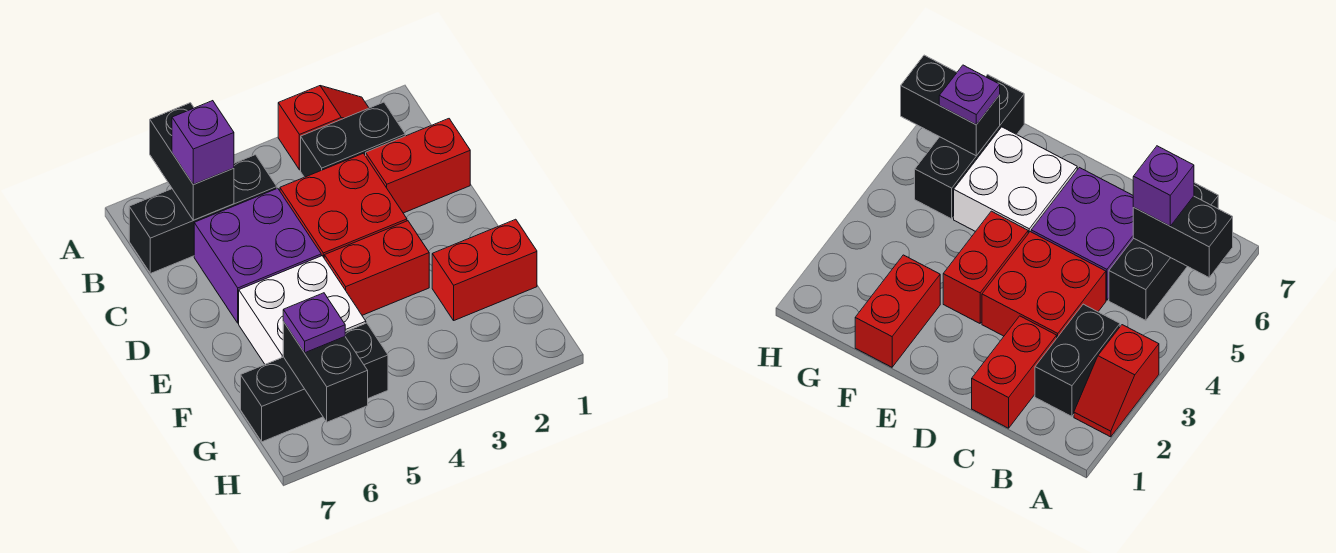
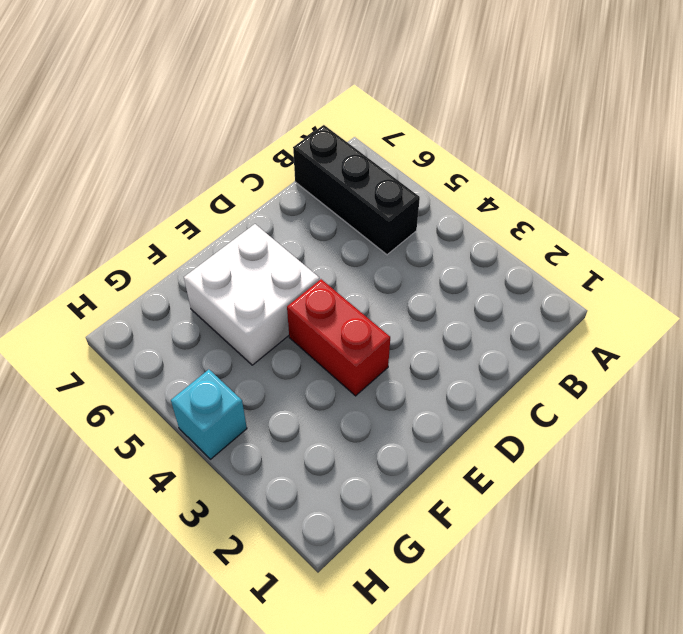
cyan 1x1 brick [171,370,247,459] -> none
none -> red 1x2 slope [278,86,369,170]
none -> black 1x2 brick [301,102,405,177]
none -> red 1x2 brick [366,119,470,213]

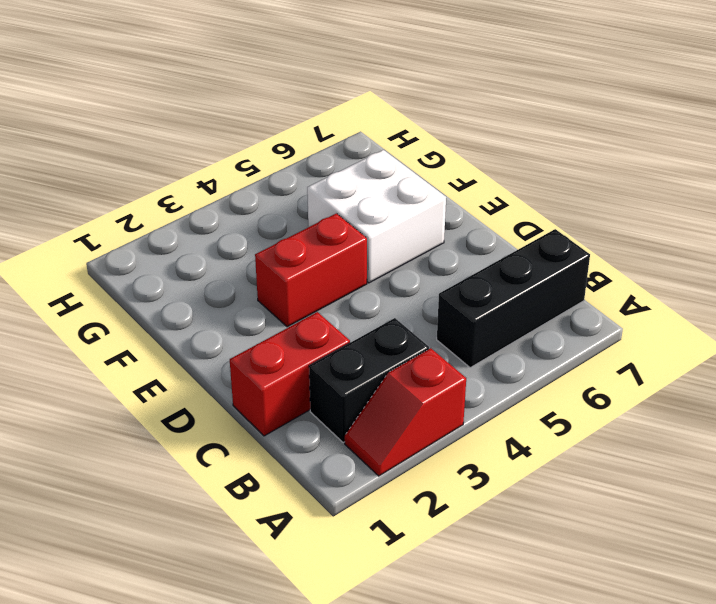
none -> red 2x2 brick [280,153,407,257]
none -> purple 2x2 brick [194,188,321,323]
none -> red 1x2 brick [432,219,537,320]

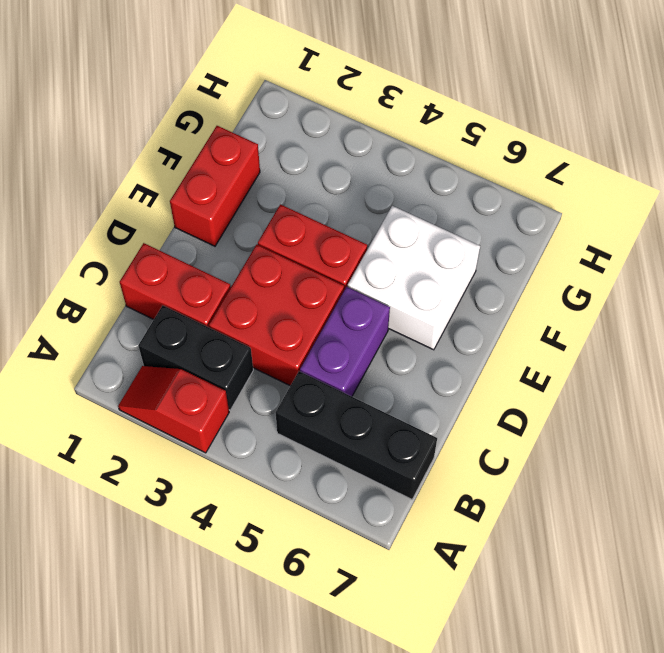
purple 1x2 brick [300,287,390,396] -> purple 2x2 brick [194,188,321,323]
red 1x2 brick [170,126,260,246] -> red 1x2 brick turned to [432,219,537,320]
none -> black 1x3 brick [241,323,388,442]
none -> black 1x2 brick [150,103,234,220]
none -> black 1x2 brick [283,322,368,422]

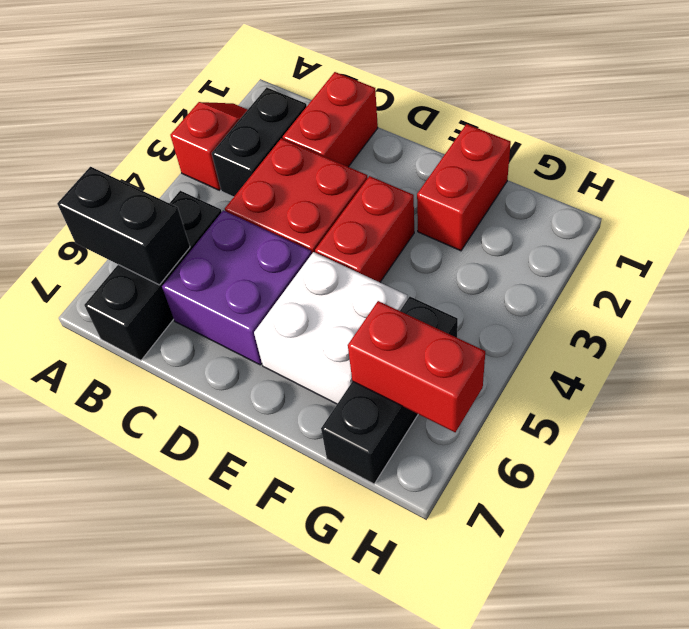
red 1x2 brick [348,301,485,432] -> black 1x2 brick [283,322,368,422]
none -> purple 1x1 brick [172,101,234,184]
none -> purple 1x1 plate [283,293,345,353]

